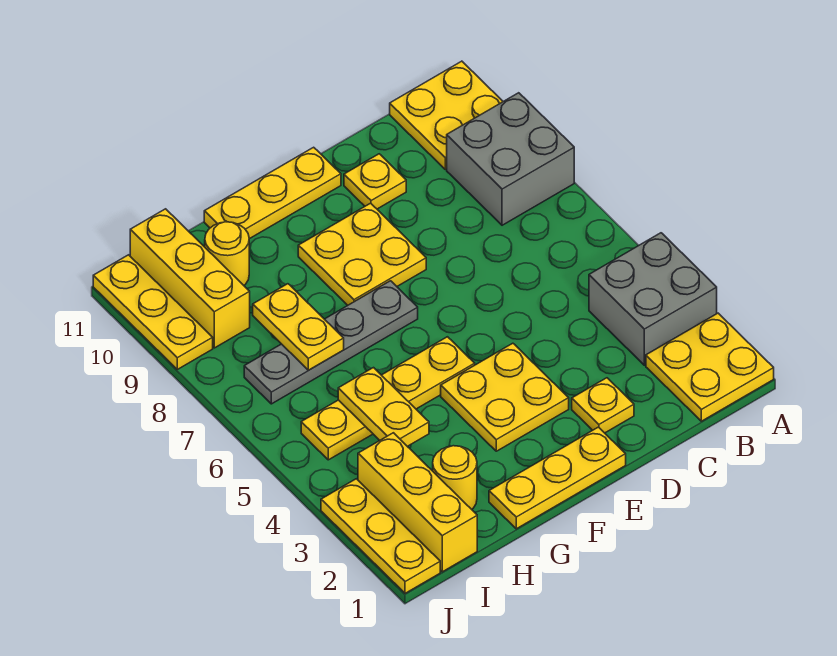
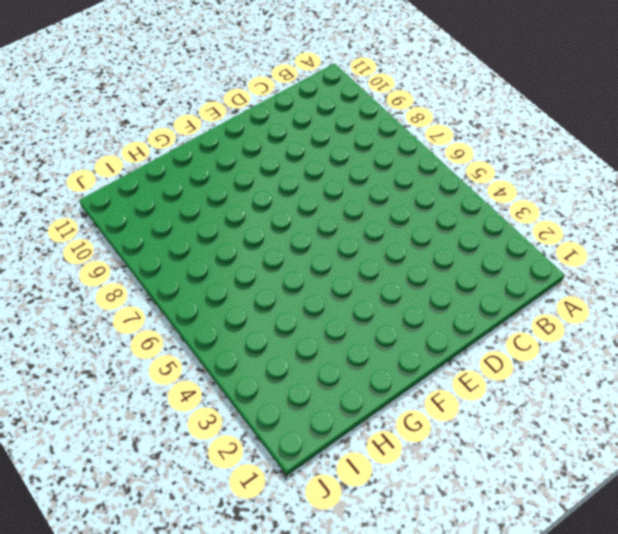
none -> yellow 2x2 plate [646,313,774,421]
none -> grey 2x2 brick [589,233,717,365]
none -> grey 2x2 brick [447,93,574,225]

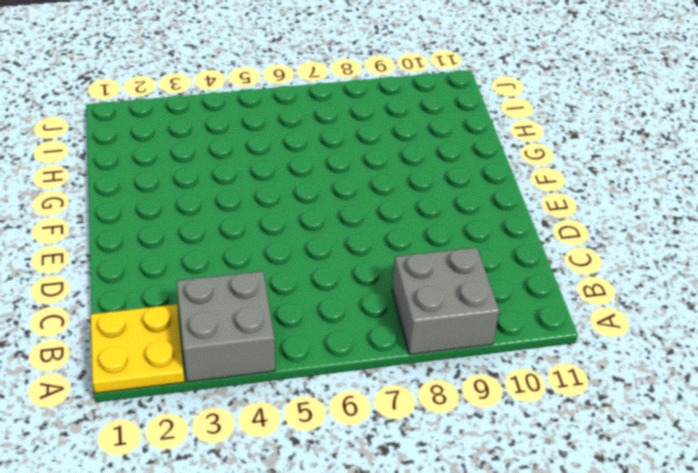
none -> yellow 2x2 plate [390,61,503,169]
none -> yellow 1x1 plate [572,378,634,433]
none -> yellow 1x1 plate [344,154,406,209]

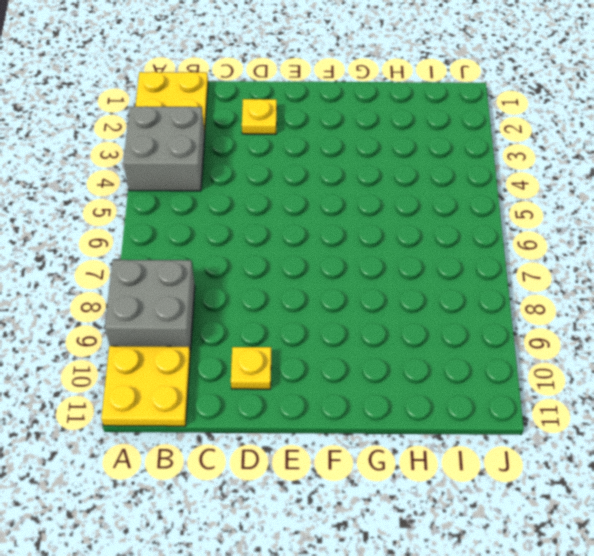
none -> yellow 1x3 plate [489,427,626,529]
none -> yellow 2x2 plate [441,343,569,451]
none -> yellow 2x2 plate [298,203,426,305]

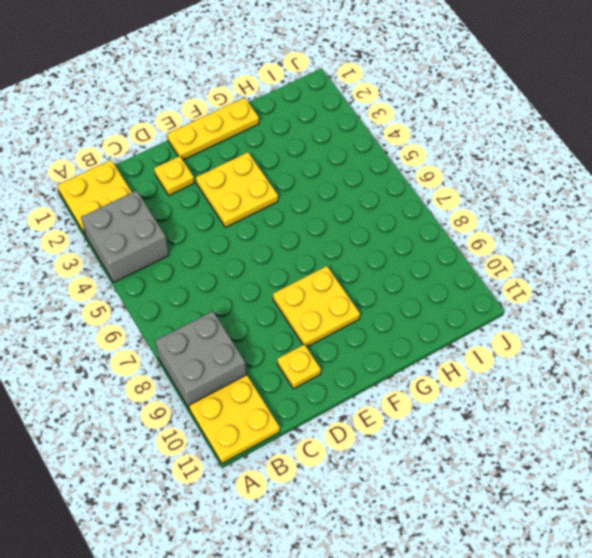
none -> yellow 1x3 plate [204,147,341,239]
none -> yellow 1x4 plate [301,337,475,460]
none -> grey 1x4 plate [244,281,418,404]

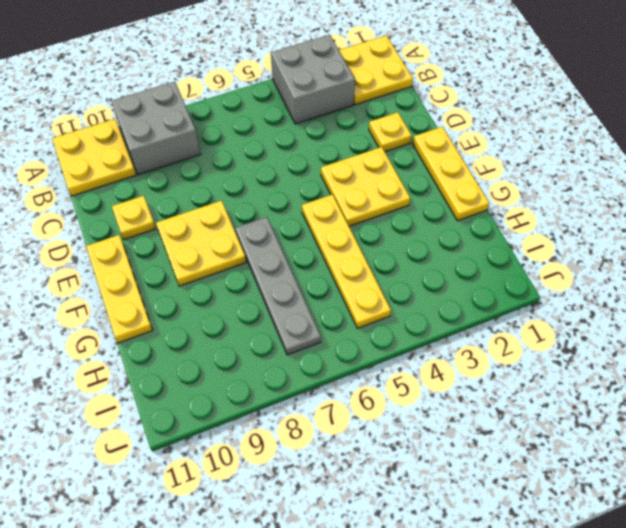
none -> yellow 1x1 round brick [433,446,477,509]
none -> yellow 1x1 round brick [205,222,249,285]
none -> yellow 1x3 brick [358,433,477,572]

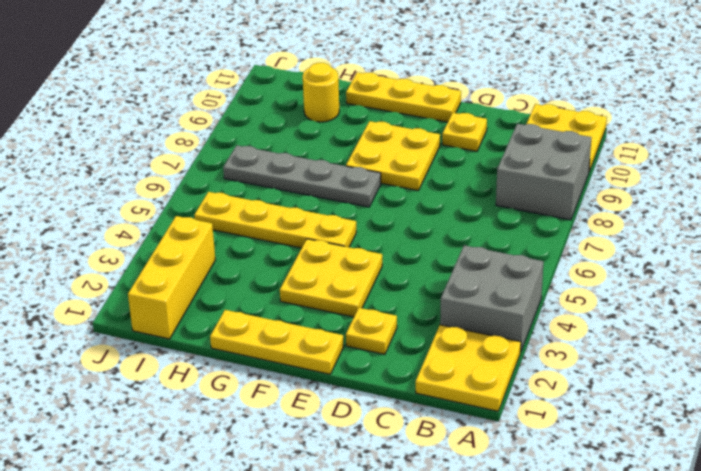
none -> yellow 1x1 round brick [433,446,477,509]
none -> yellow 1x3 brick [130,209,250,348]
none -> yellow 1x3 plate [321,479,440,593]

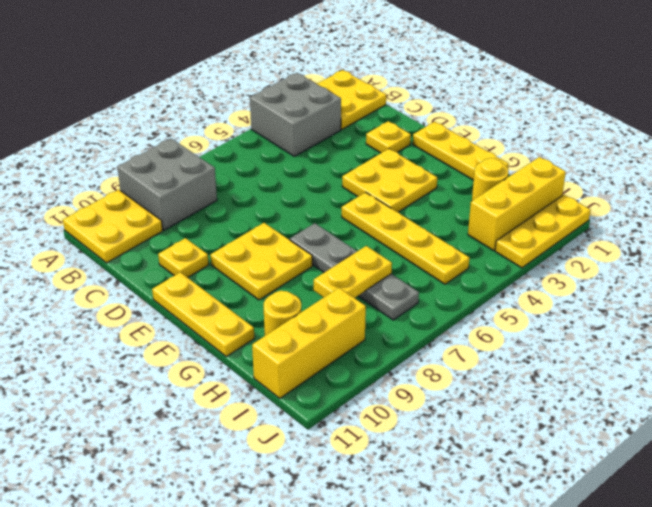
none -> yellow 1x3 plate [93,255,213,369]
none -> yellow 1x2 plate [338,368,429,446]

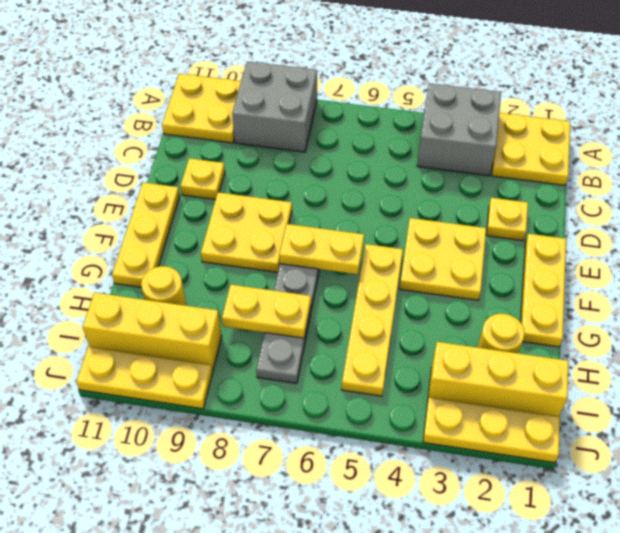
yellow 1x2 plate [279,224,364,274] -> yellow 1x2 plate moved to [338,368,429,446]

